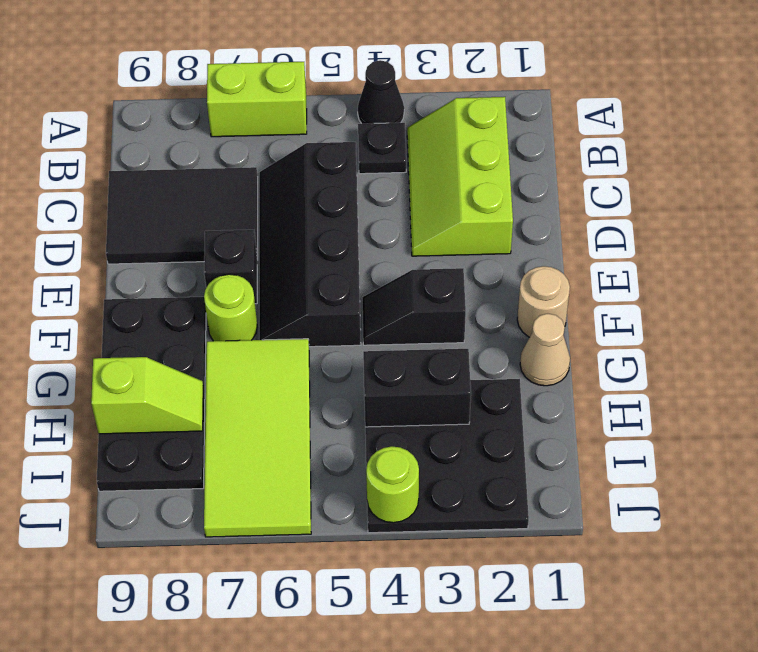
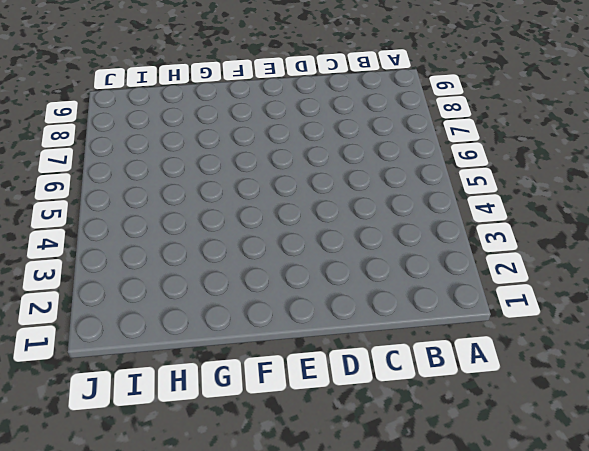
none -> black 1x1 cone [358,60,404,124]
none -> lime 1x2 brick [207,62,307,137]
none -> lime 2x3 slope [407,97,513,256]

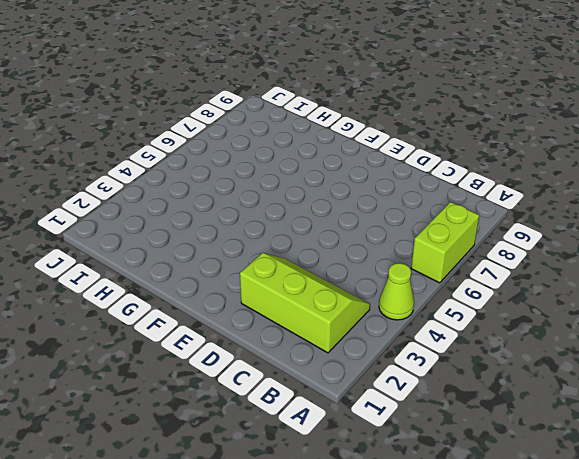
lime 1x1 cone [379,263,414,320] -> black 1x1 cone [358,60,404,124]
none -> black 1x1 plate [358,123,406,174]
none -> black 2x4 slope [259,142,361,347]
none -> black 2x3 tile [106,167,258,264]

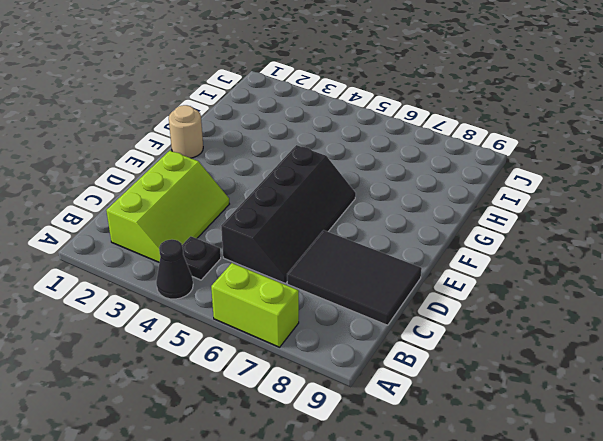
none -> black 1x1 brick [204,230,257,304]
none -> black 1x2 slope [362,268,466,345]
none -> lime 1x1 round brick [204,274,257,341]

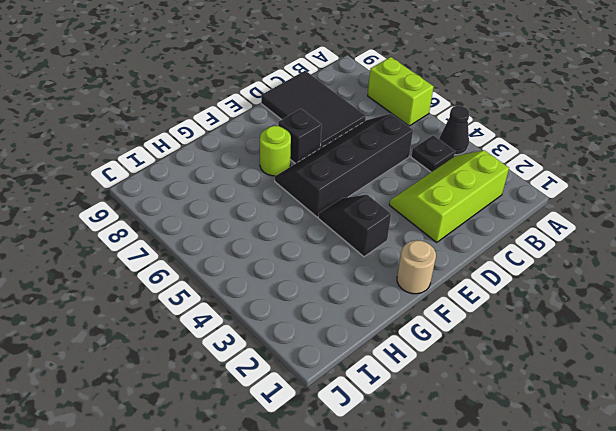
none -> black 2x4 plate [97,297,206,491]
none -> tan 1x1 cone [520,313,570,386]
none -> lime 2x4 tile [204,339,311,537]

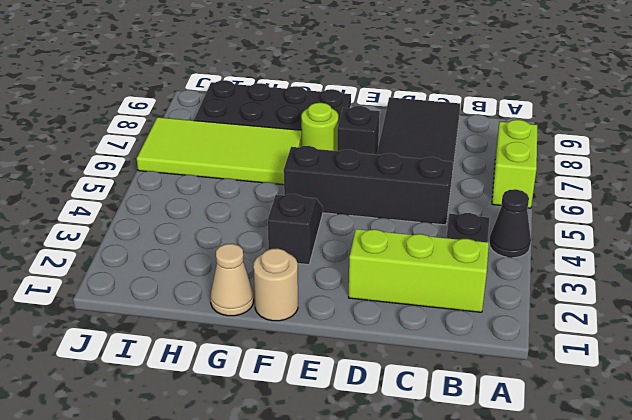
none -> black 3x3 plate [365,379,529,533]
none -> black 1x2 brick [363,349,471,427]
none -> lime 1x2 slope [91,357,203,434]

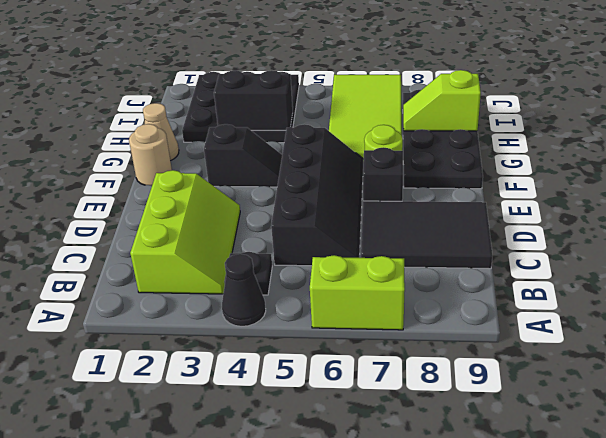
none -> lime 1x1 round brick [366,446,419,523]

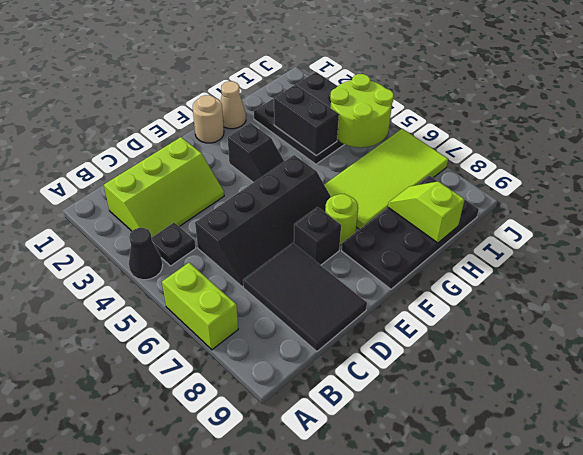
lime 2x2 round brick [330,74,394,148] -> lime 1x1 round brick [366,446,419,523]

